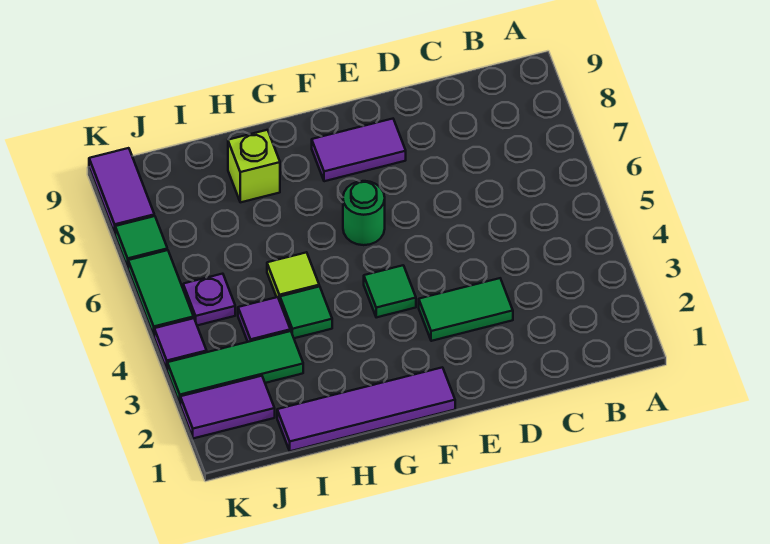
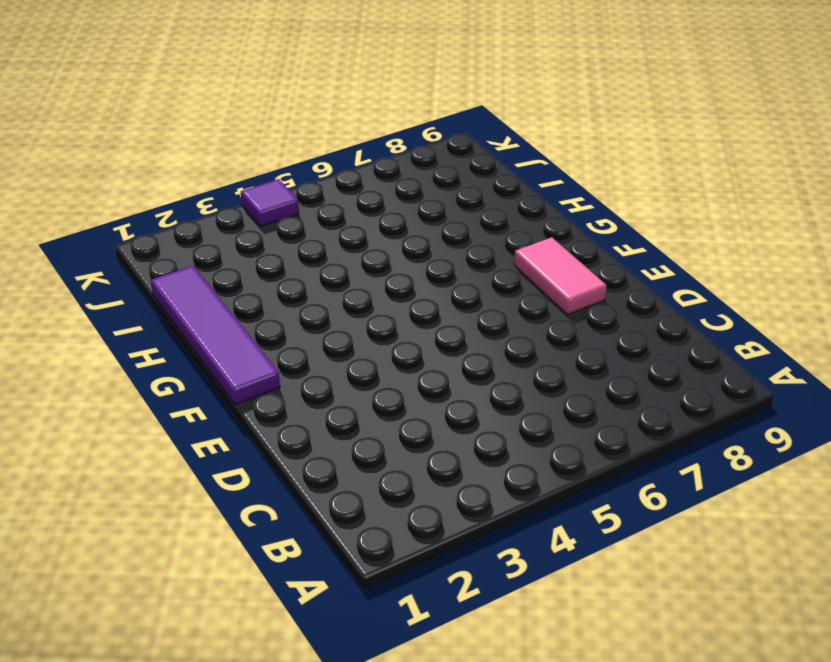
pink 1x2 tile [514,237,607,315] -> purple 1x2 tile [312,119,406,181]
none -> green 1x2 tile [419,278,513,341]
none -> green 1x1 tile [364,265,416,317]
none -> green 1x1 round brick [343,181,385,245]

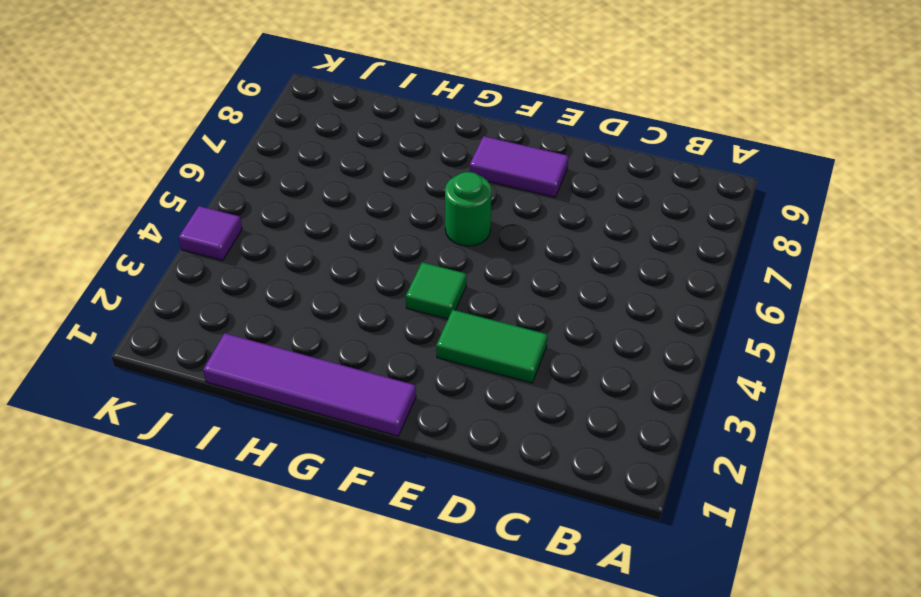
none -> green 1x1 tile [280,286,332,338]
none -> lime 1x1 tile [267,252,319,301]
none -> lime 1x1 brick [228,130,280,202]

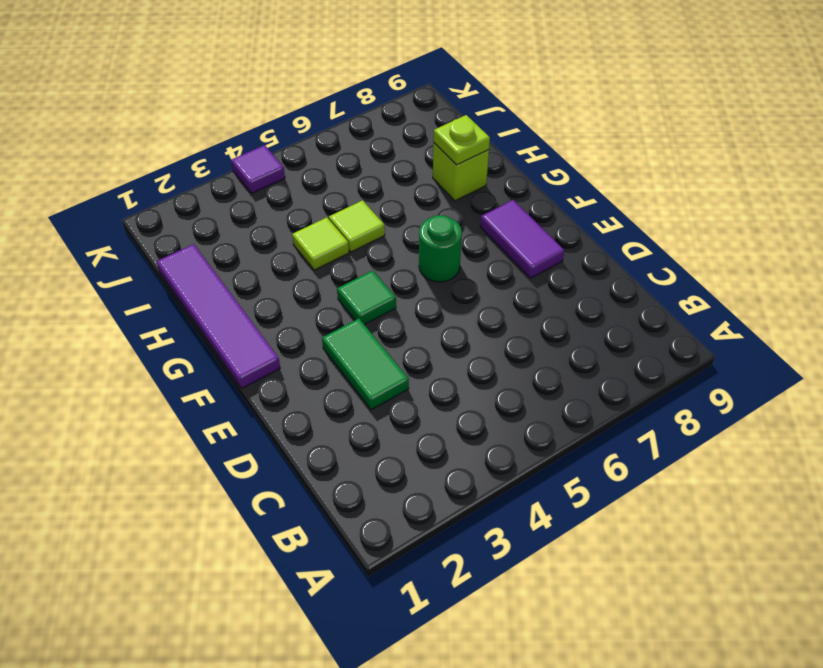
lime 1x1 tile [292,217,349,270] -> green 1x1 tile [280,286,332,338]
lime 1x1 plate [434,115,490,165] -> none
none -> green 1x3 tile [167,331,303,404]
none -> purple 1x1 tile [238,297,290,342]
none -> purple 1x2 tile [180,376,275,438]

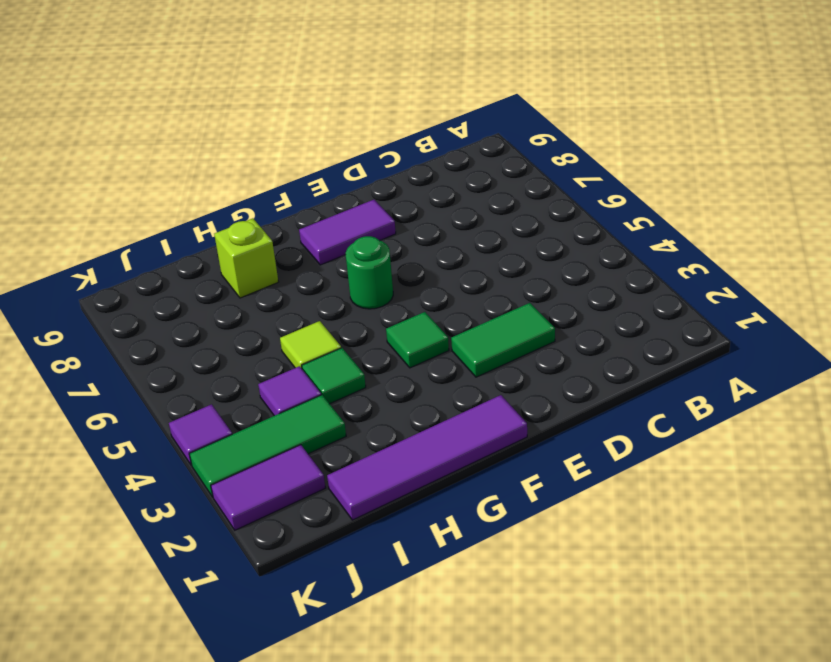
none -> purple 1x1 plate [183,274,235,325]
none -> green 1x2 tile [128,250,194,336]
none -> green 1x1 tile [115,216,167,268]

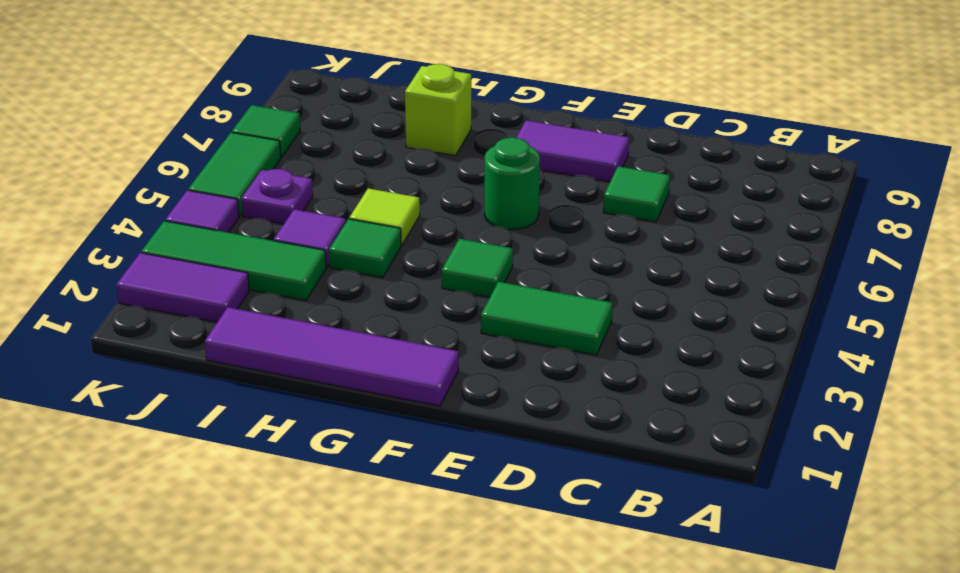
green 1x1 tile [603,166,670,222] -> none
none -> purple 1x2 tile [89,148,154,234]

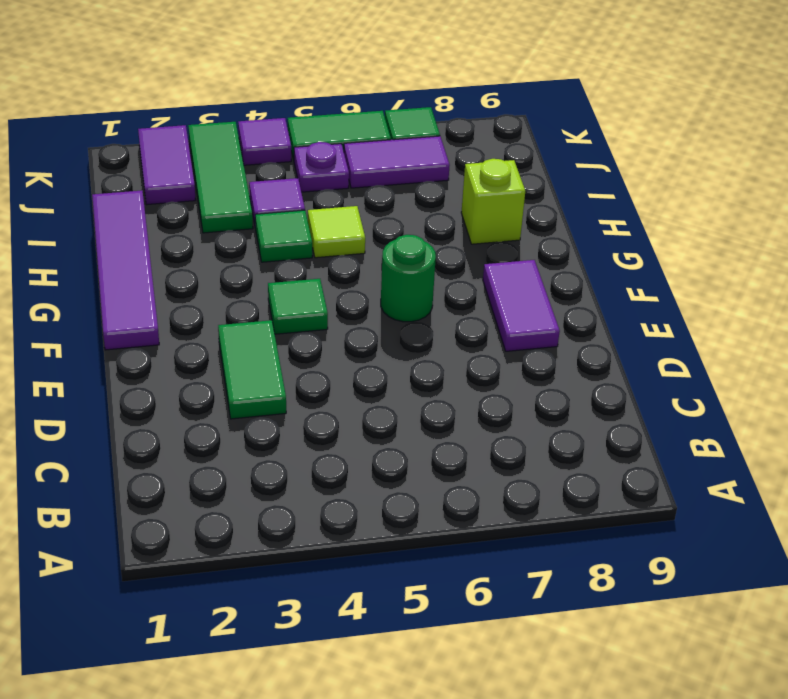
purple 1x2 tile [344,136,450,188] -> purple 1x2 tile moved to [89,148,154,234]

